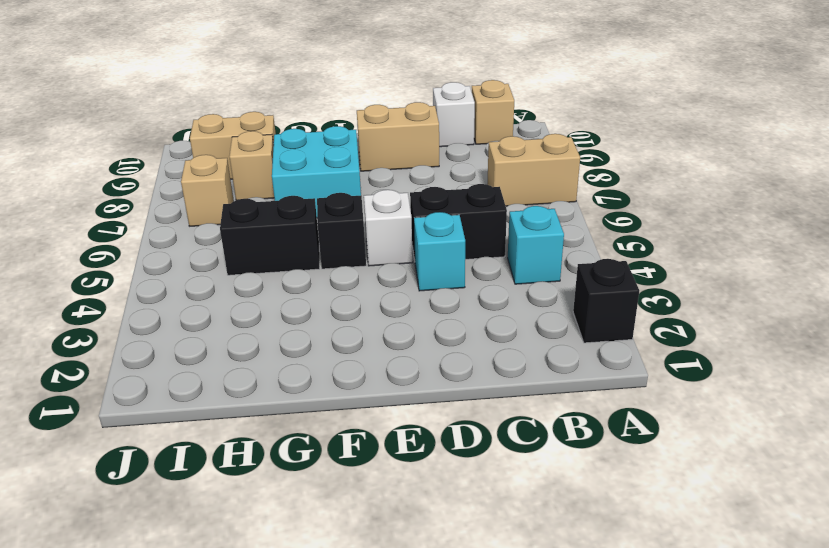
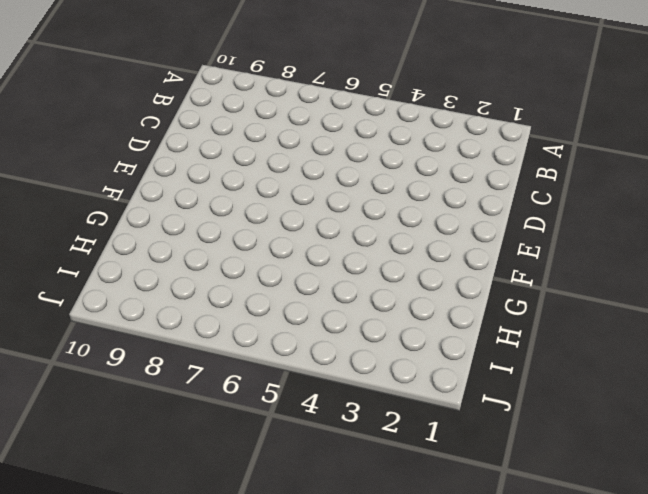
none -> black 1x1 brick [573,259,639,343]
none -> tan 1x2 brick [487,134,580,206]
none -> cyan 1x1 brick [508,206,564,284]

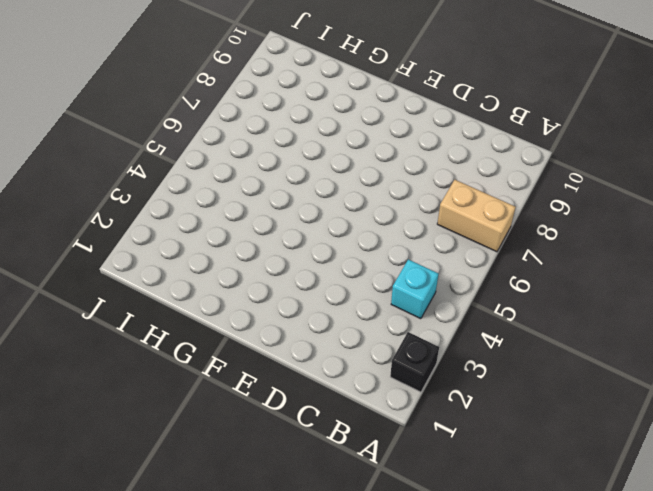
none -> tan 1x1 brick [472,80,514,144]
none -> black 1x2 brick [410,184,507,260]
none -> white 1x1 brick [433,82,475,147]

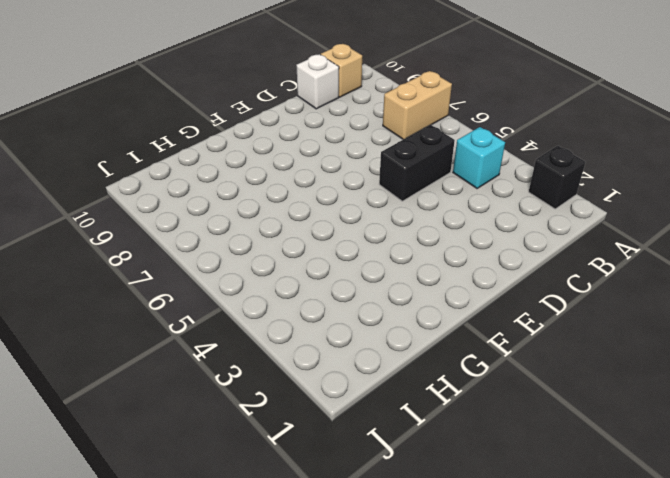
none -> cyan 1x1 brick [414,212,465,291]
none -> tan 1x2 brick [357,102,439,171]
none -> white 1x1 brick [364,190,413,266]

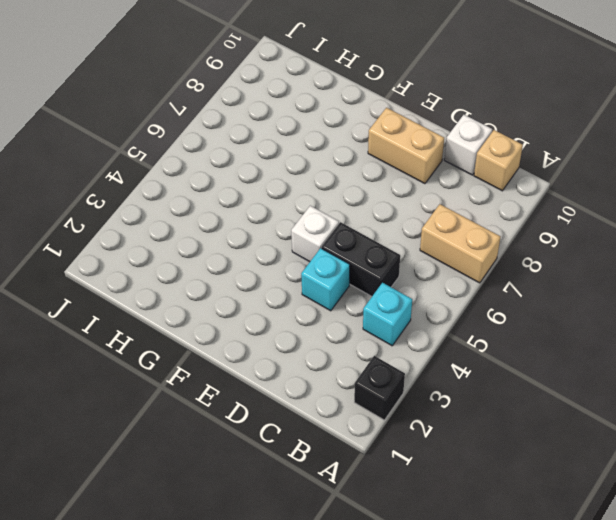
none -> black 1x1 brick [317,193,366,269]
none -> cyan 2x2 brick [272,126,361,216]
none -> black 1x2 brick [220,196,320,275]

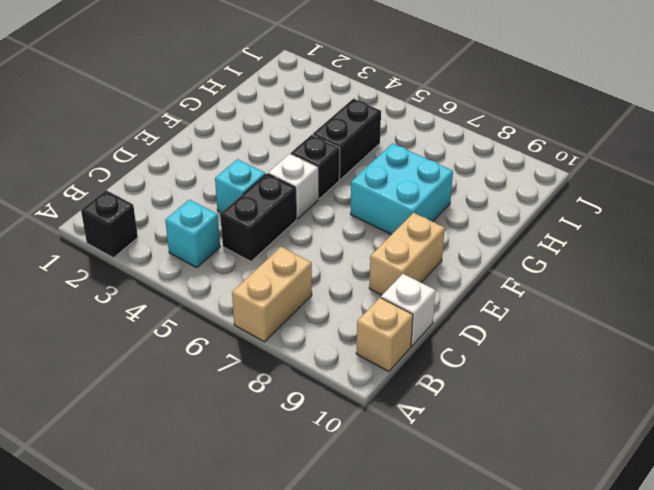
none -> tan 1x1 brick [229,131,274,200]
none -> tan 1x2 brick [190,112,276,179]
none -> tan 1x1 brick [181,155,234,226]

